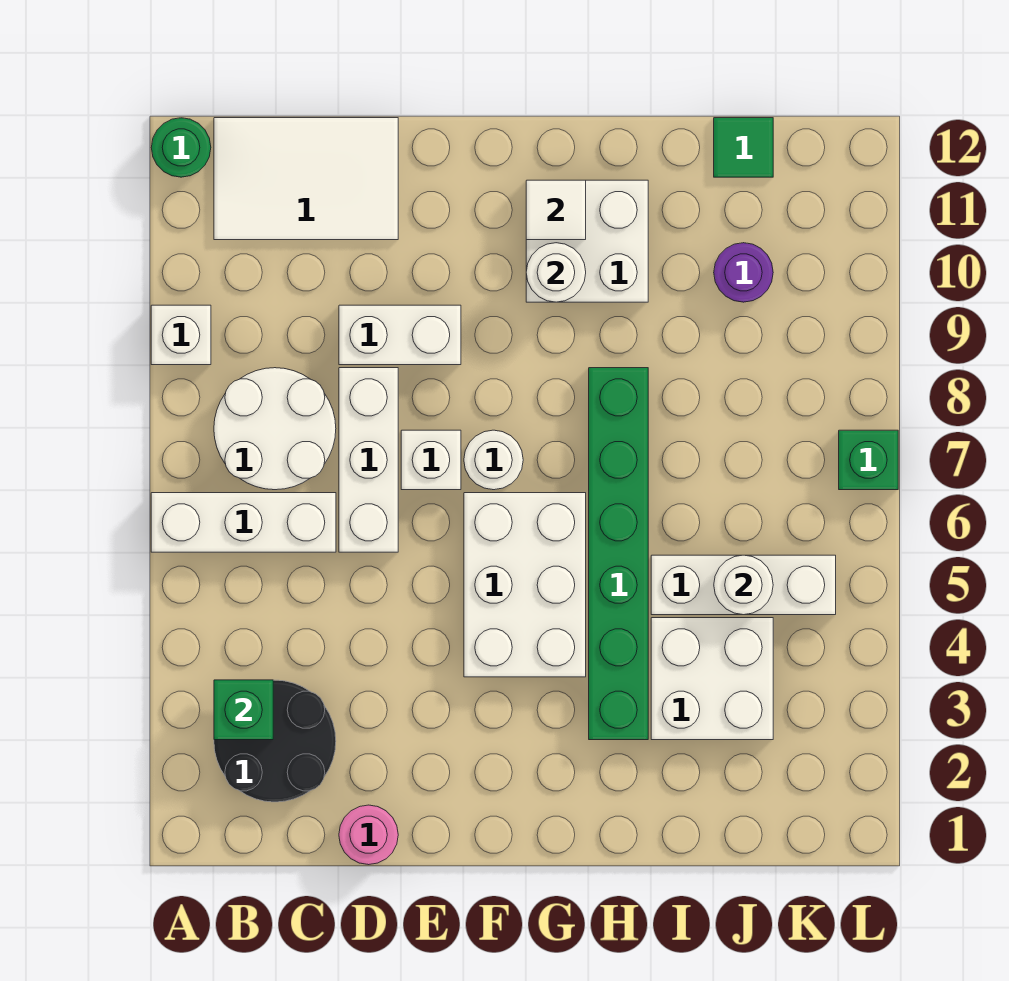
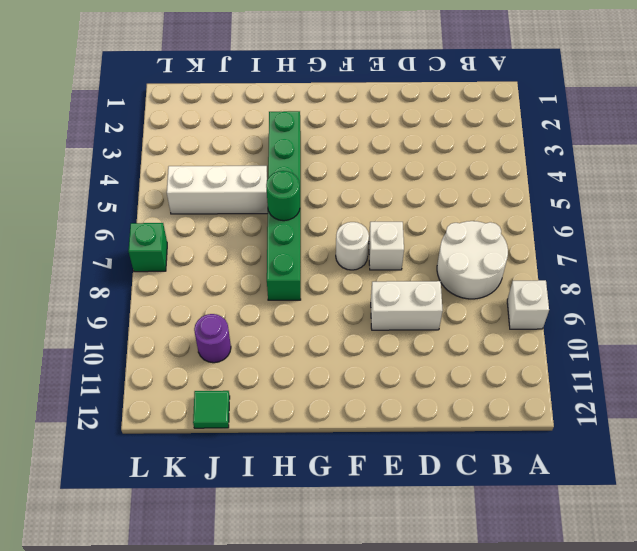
green 1x1 round brick [266,171,300,221] -> green 1x1 round brick moved to [151,118,211,177]
none -> white 1x3 brick [151,493,336,552]
none -> black 2x2 round brick [214,680,336,802]
none -> white 2x3 tile [214,118,398,240]

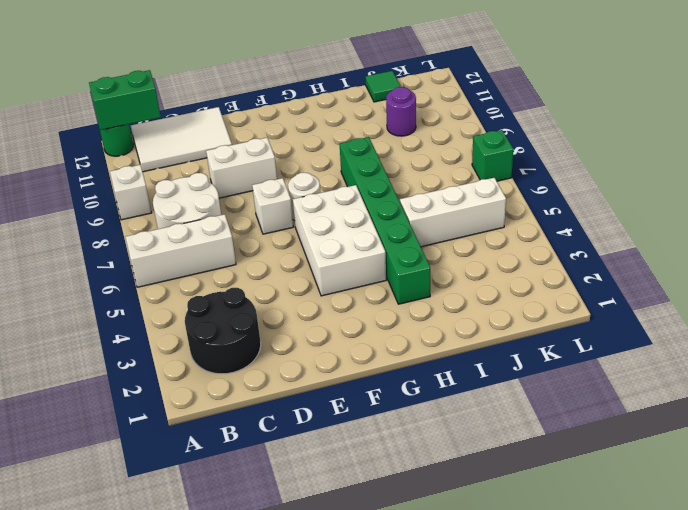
green 1x2 brick [89,70,161,130] -> none
none -> pink 1x1 round brick [339,805,398,865]
none -> white 1x3 brick [339,368,398,552]
none -> white 2x2 brick [526,180,648,302]

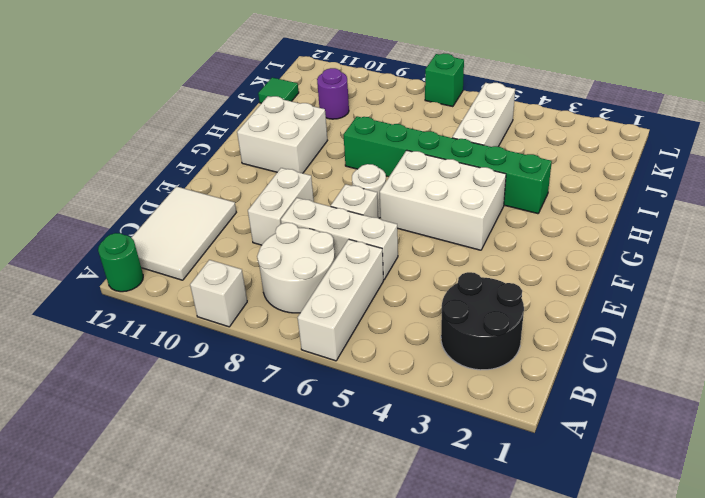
none -> pink 1x1 round brick [339,805,398,865]
none -> white 2x2 brick [651,618,773,740]
none -> green 1x1 brick [214,680,273,740]

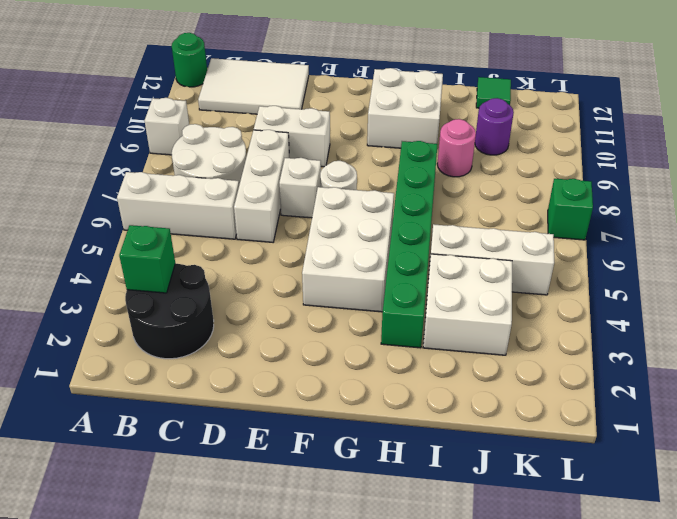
pink 1x1 round brick [437,119,476,177] -> pink 1x1 round brick moved to [339,805,398,865]
none -> white 1x1 round brick [526,243,586,302]
none -> white 1x1 tile [526,180,586,240]
none -> white 1x1 round brick [714,555,773,615]

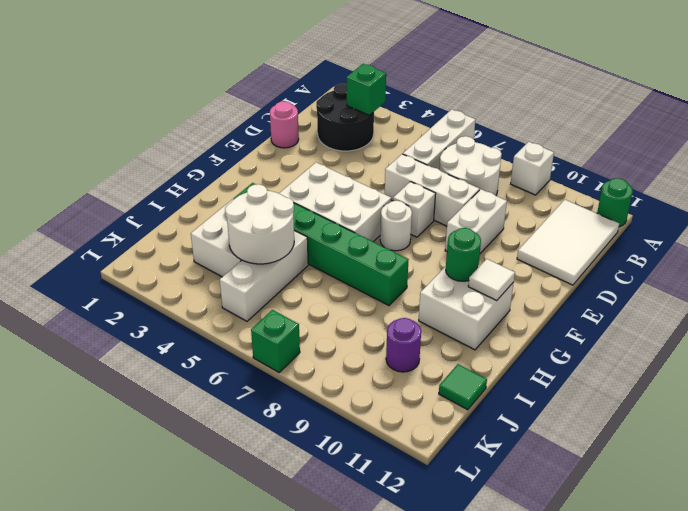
green 1x1 round brick [446,228,481,281] -> white 1x1 round brick [526,243,586,302]
white 2x2 round brick [225,184,294,264] -> white 1x1 round brick [714,555,773,615]

